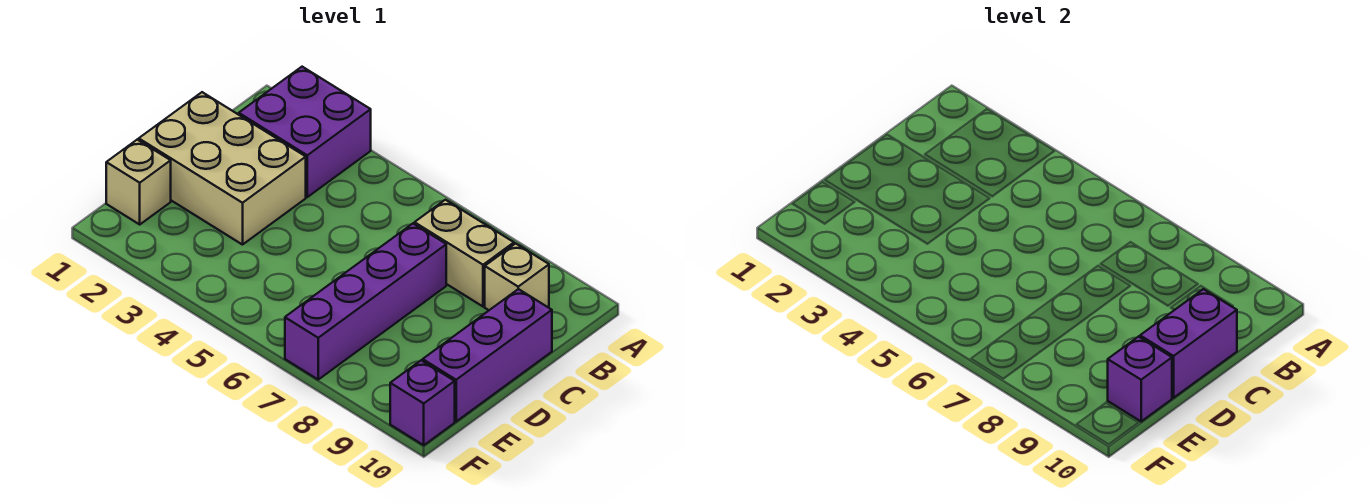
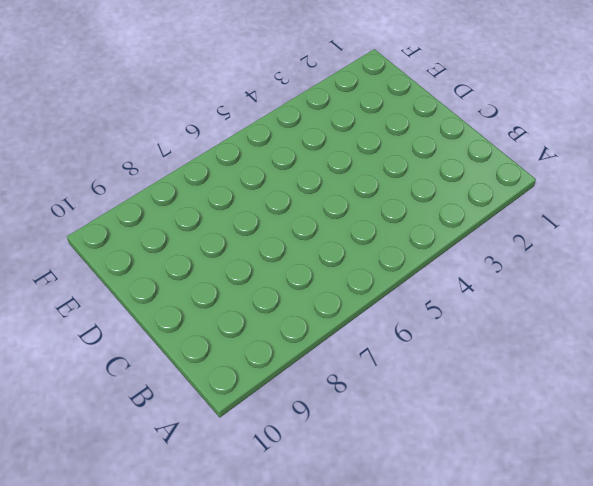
none -> purple 2x2 brick [239,67,371,197]
none -> tan 1x2 brick [415,200,514,307]

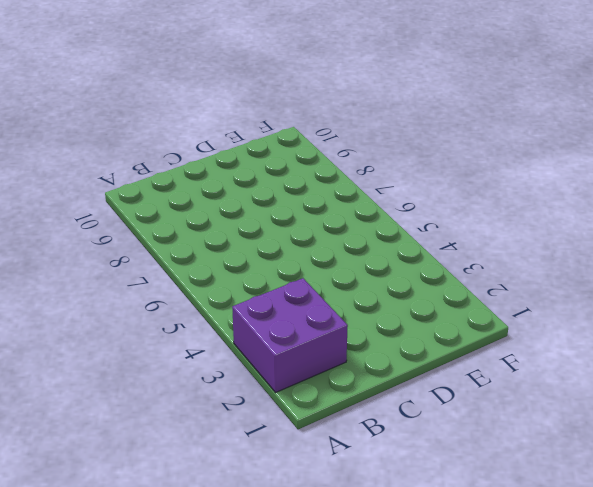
none -> tan 1x2 brick [415,200,514,307]
none -> tan 1x1 brick [485,243,549,310]

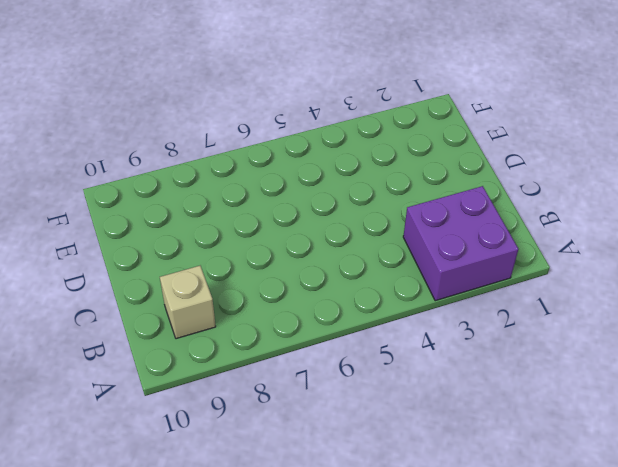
none -> tan 1x2 brick [415,200,514,307]
none -> tan 2x3 brick [139,92,306,245]

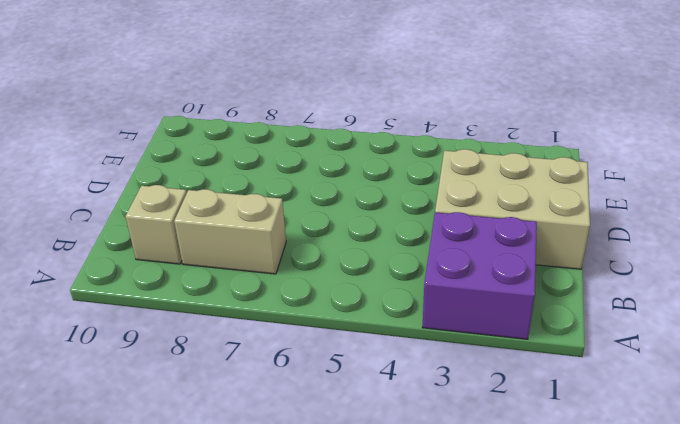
none -> purple 1x4 brick [285,224,446,379]
none -> purple 1x3 brick [423,289,552,421]

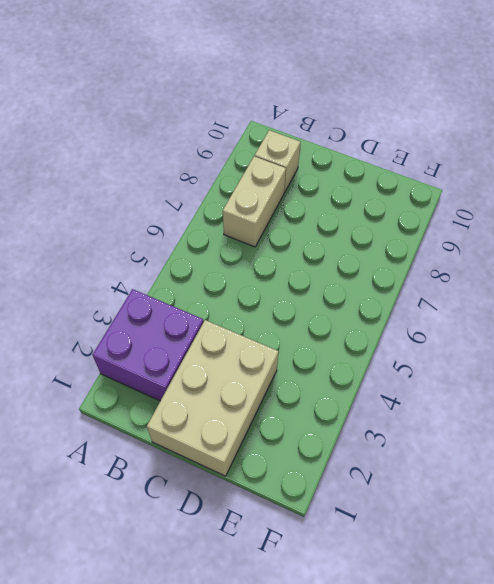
none -> purple 1x4 brick [285,224,446,379]
none -> purple 1x3 brick [423,289,552,421]

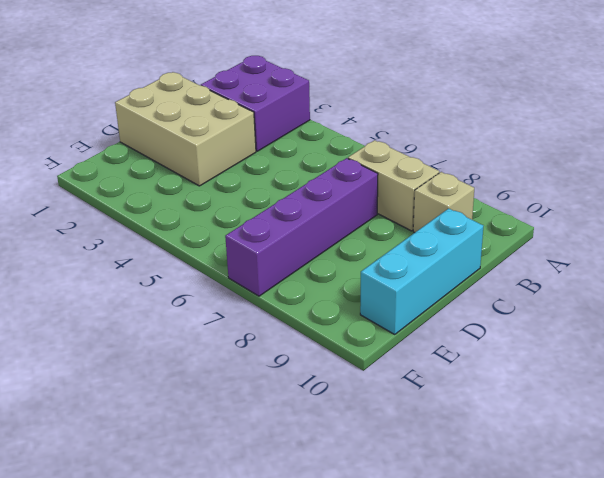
cyan 1x3 brick [360,208,483,335] -> purple 1x3 brick [423,289,552,421]
none -> tan 1x1 brick [106,140,171,224]
none -> purple 1x1 brick [390,360,455,445]

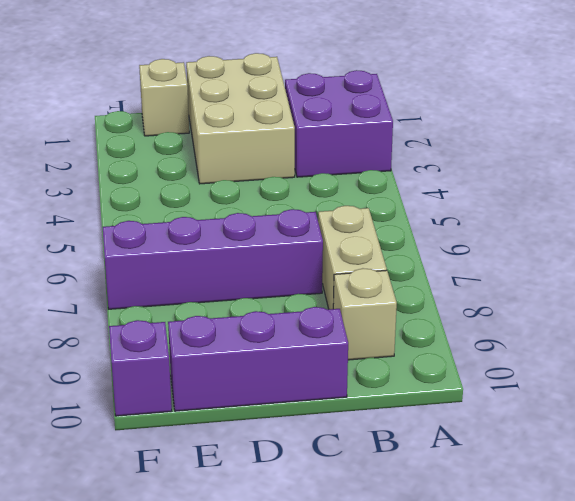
none -> purple 1x2 brick [1140,289,1237,398]
none -> purple 1x1 brick [1108,337,1172,421]

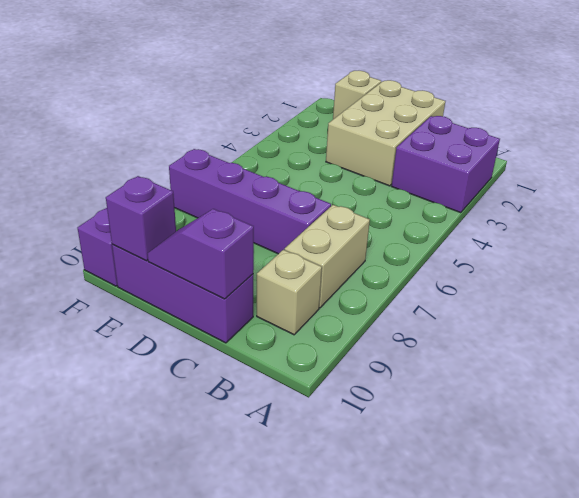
purple 1x2 slope [147,209,254,299] -> purple 1x2 brick [1140,289,1237,398]

